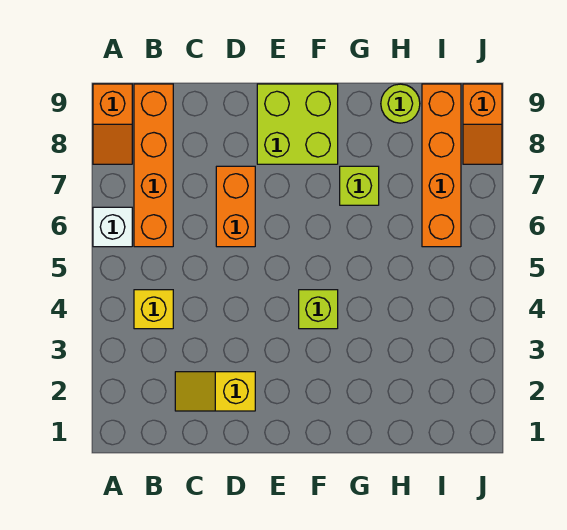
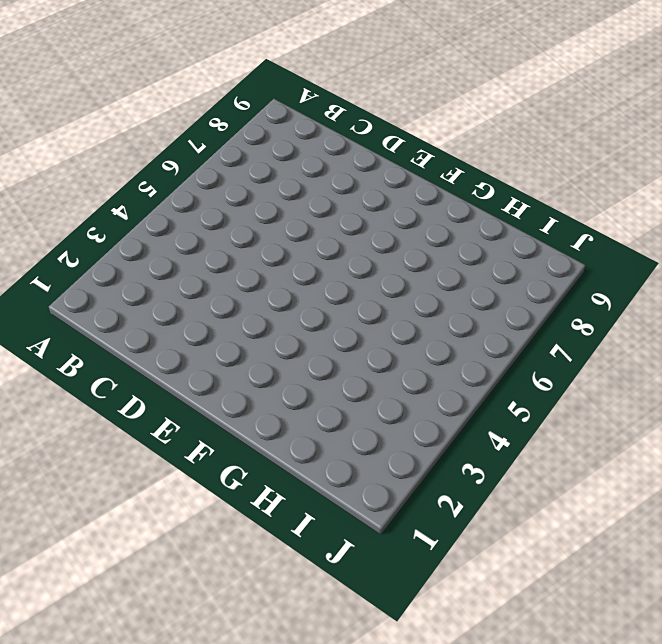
none -> white 1x1 brick [93,207,132,247]
none -> orange 1x2 slope [93,84,132,164]
none -> yellow 1x1 brick [134,290,173,329]

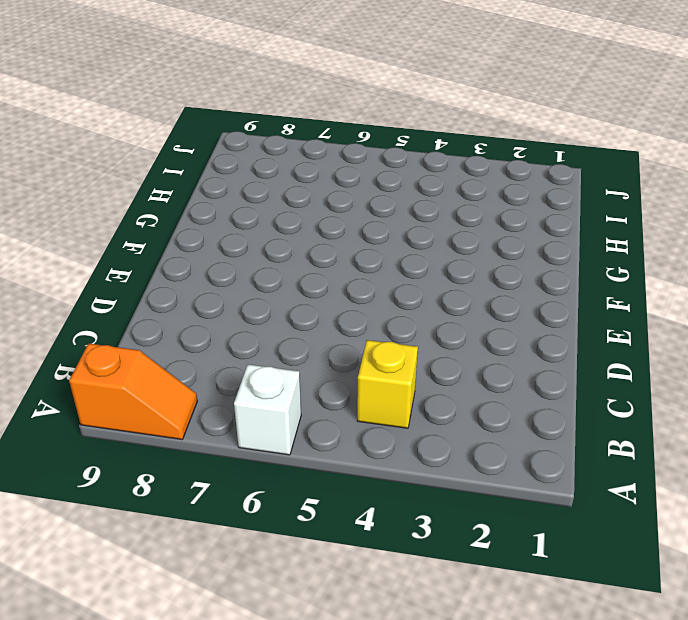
none -> orange 1x4 brick [134,84,173,247]
none -> yellow 1x2 slope [175,372,255,411]
none -> orange 1x2 brick [216,166,255,247]

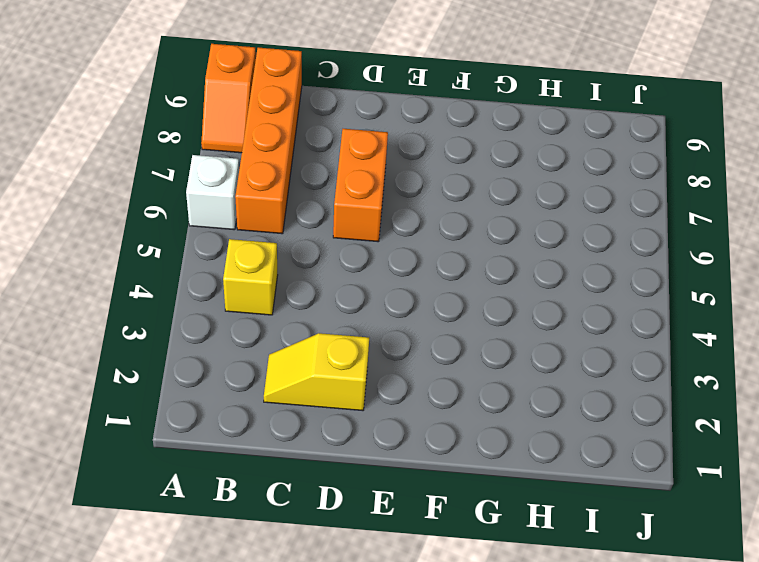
none -> lime 2x2 brick [257,84,338,164]
none -> lime 1x1 brick [299,290,338,329]
none -> lime 1x1 brick [340,166,379,205]

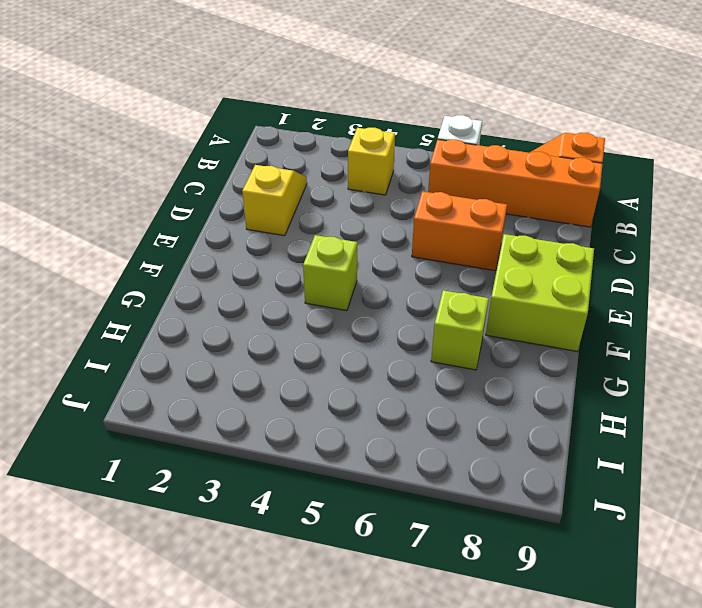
none -> lime 1x1 round brick [381,84,420,123]
none -> orange 1x4 brick [422,84,461,247]
none -> orange 1x2 slope [463,84,502,164]

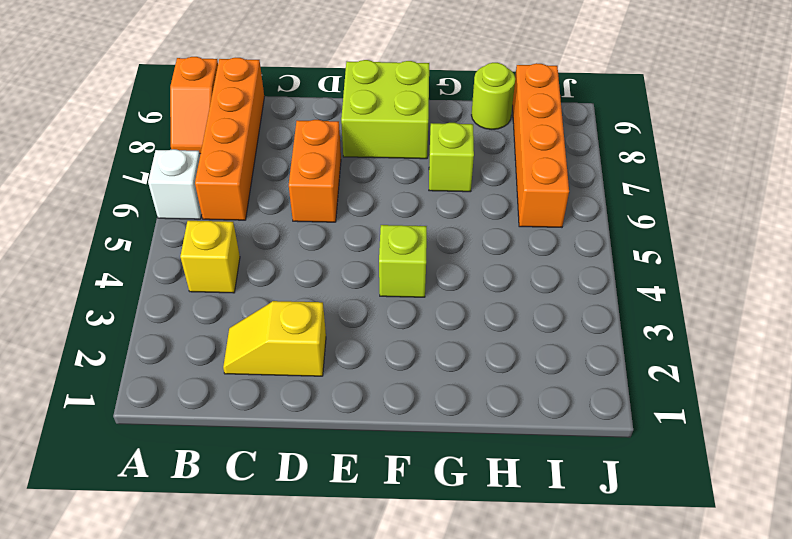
none -> orange 1x2 slope [463,84,502,164]

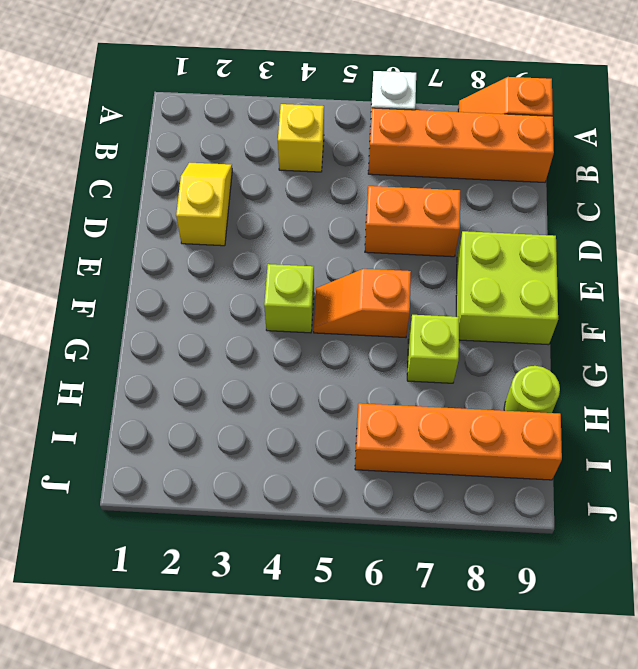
orange 1x2 slope [314,269,411,338] -> orange 1x2 slope moved to [463,84,502,164]

